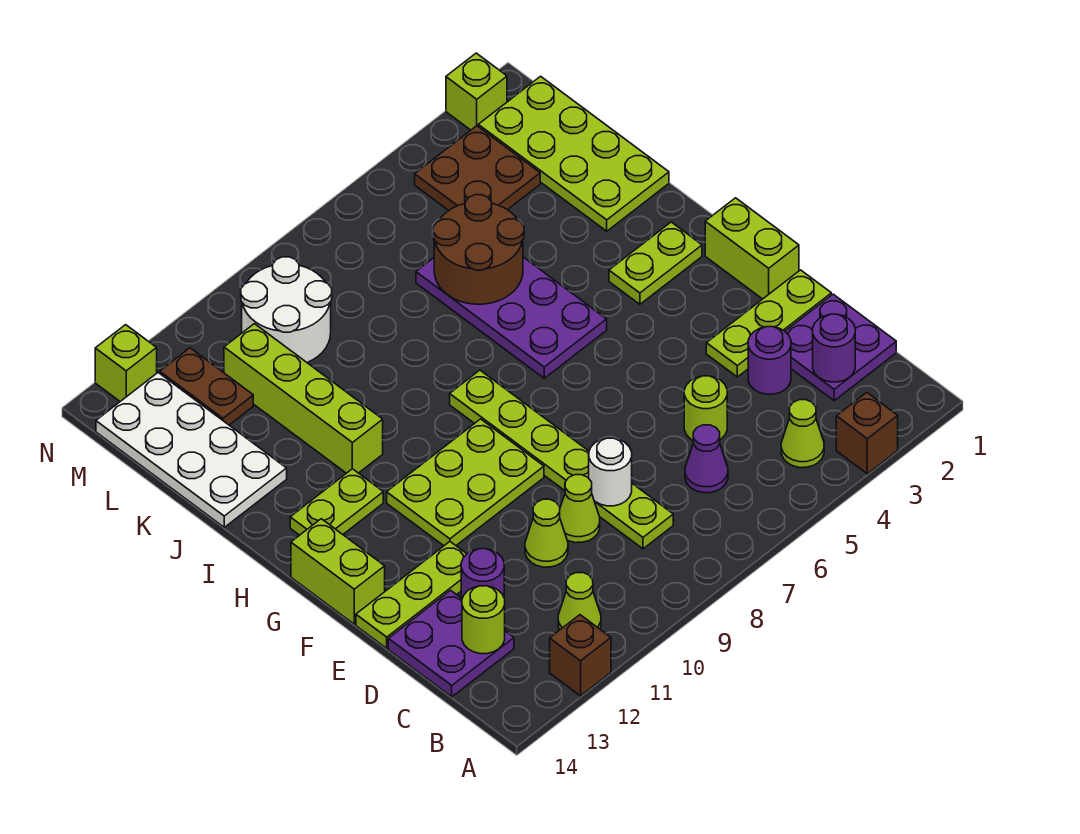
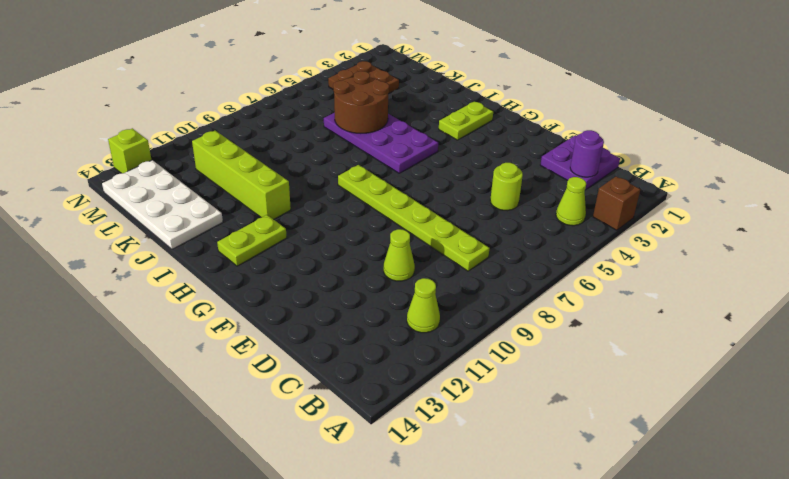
none -> brown 1x1 brick [550,615,611,696]
none -> purple 1x1 cone [685,425,728,493]
none -> purple 2x2 plate [388,590,514,697]
none -> purple 1x1 round brick [748,327,791,394]

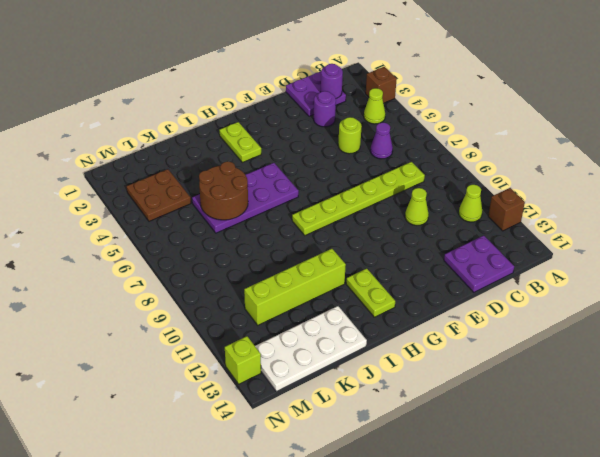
none -> lime 1x1 cone [560,475,600,543]
none -> purple 1x1 round brick [461,549,504,598]
none -> lime 1x3 plate [706,270,831,377]
none -> lime 1x3 plate [356,542,466,648]

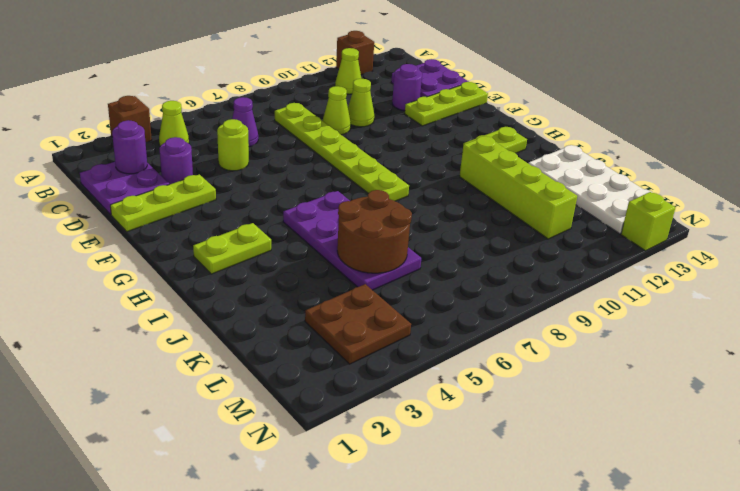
none -> lime 1x2 brick [705,198,799,299]
none -> lime 2x3 plate [387,419,544,546]
none -> lime 1x2 brick [291,519,385,624]
none -> lime 2x4 plate [478,76,669,231]

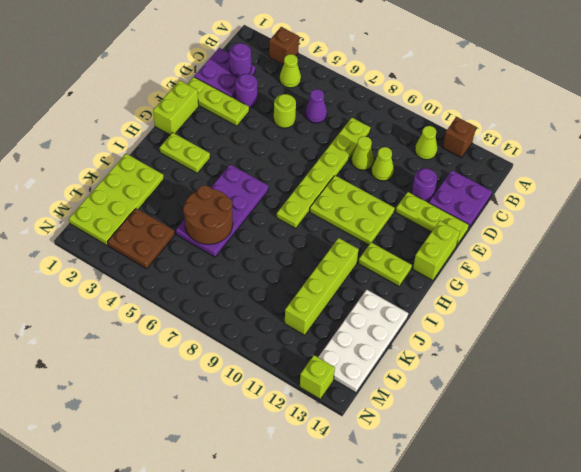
none -> white 2x2 round brick [241,257,332,362]
none -> brown 1x2 plate [160,348,253,425]
none -> lime 1x1 brick [446,53,507,130]
none -> lime 1x1 round brick [462,586,505,654]

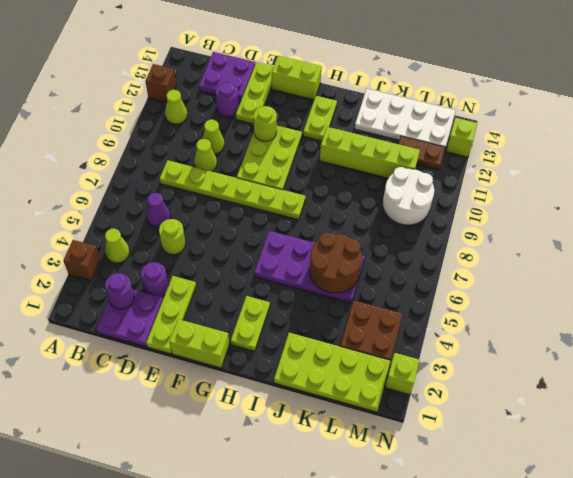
lime 1x1 round brick [254,106,277,141] -> lime 1x1 round brick moved to [462,586,505,654]
none -> white 1x1 round brick [589,438,632,506]

